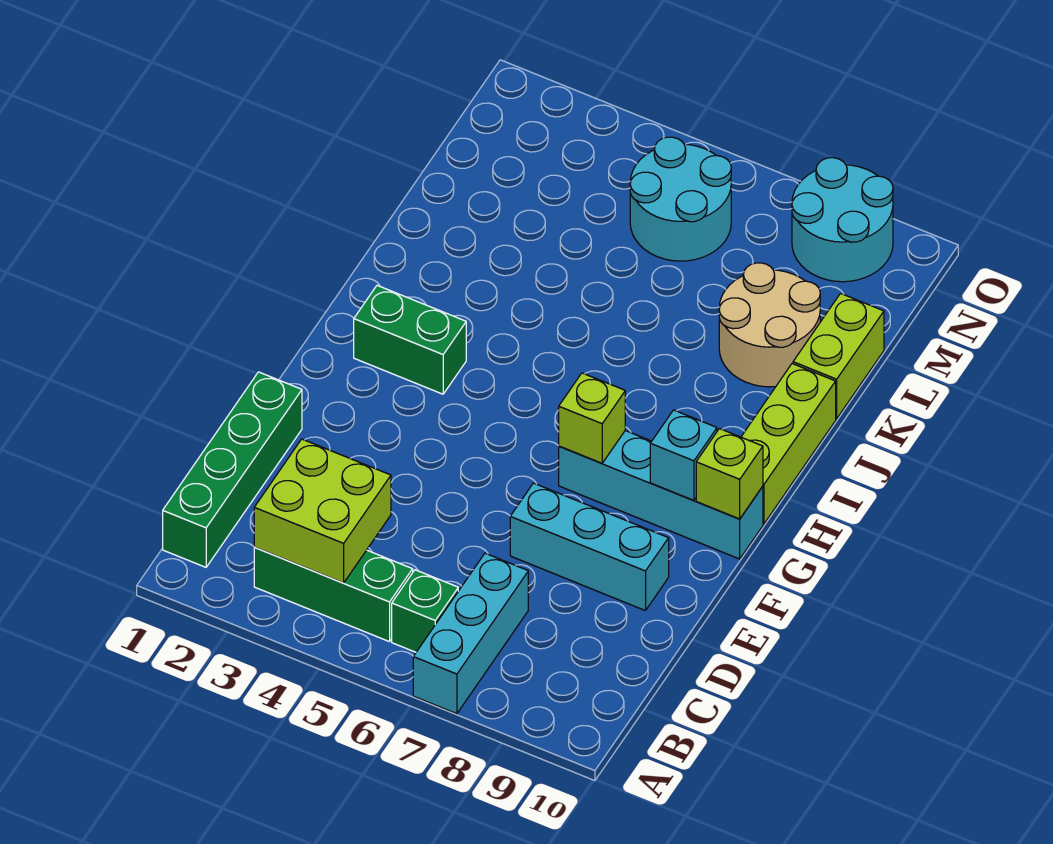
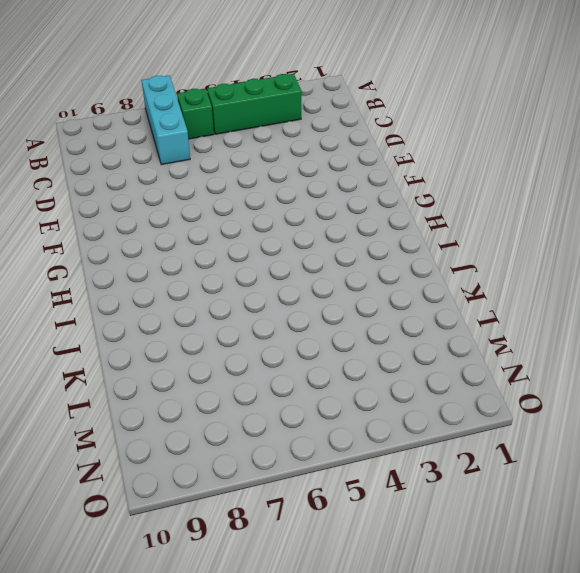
none -> green 1x4 brick [163,372,302,567]
none -> cyan 1x3 brick [510,483,669,611]
none -> cyan 1x4 brick [559,431,763,559]

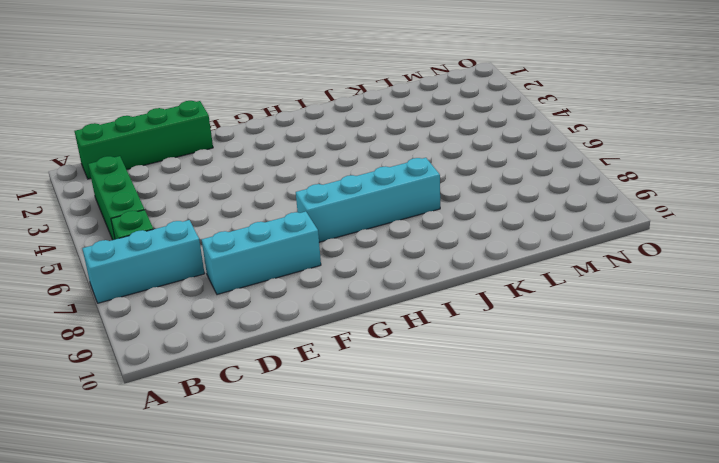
cyan 1x3 brick [201,211,321,295] -> cyan 1x3 brick turned to [510,483,669,611]
cyan 1x4 brick [296,158,440,242] -> cyan 1x4 brick turned to [559,431,763,559]
none -> green 1x2 brick [354,285,466,394]
none -> lime 1x3 brick [741,364,836,524]
none -> tan 2x2 round brick [719,263,820,387]

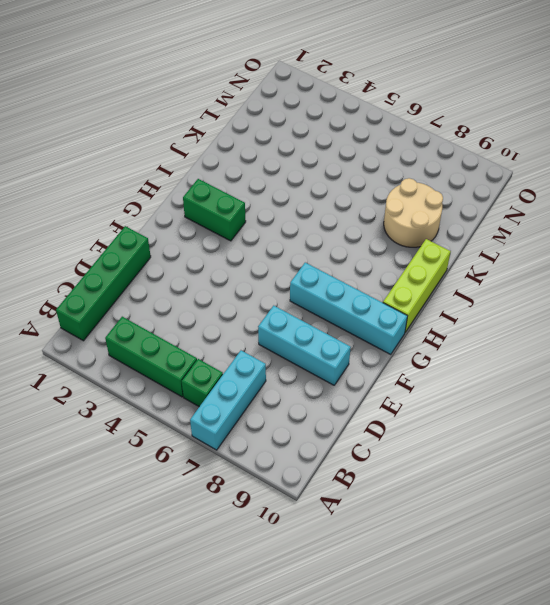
none -> lime 1x2 brick [793,293,884,419]
none -> cyan 2x2 round brick [630,137,731,261]
none -> cyan 2x2 round brick [792,158,893,282]

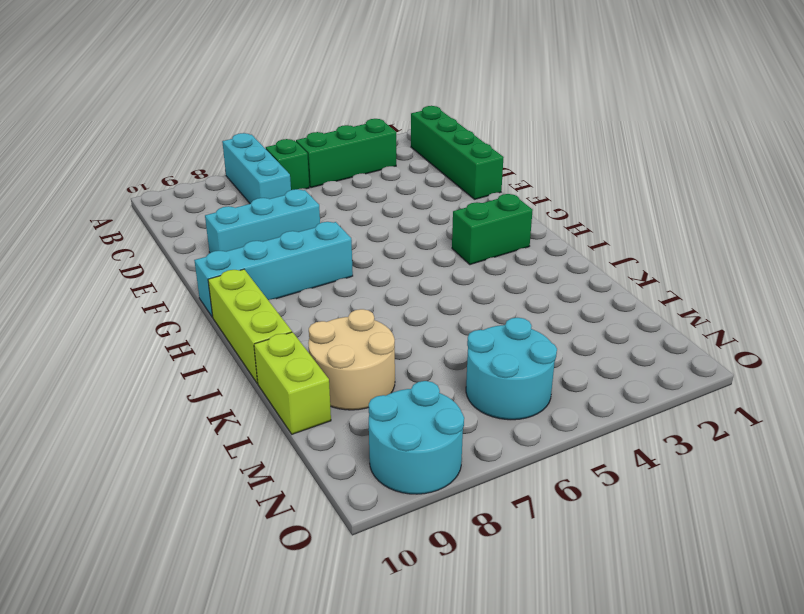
none -> lime 2x2 brick [254,439,391,583]
none -> lime 1x1 brick [559,373,625,463]
none -> cyan 1x1 brick [650,410,717,501]

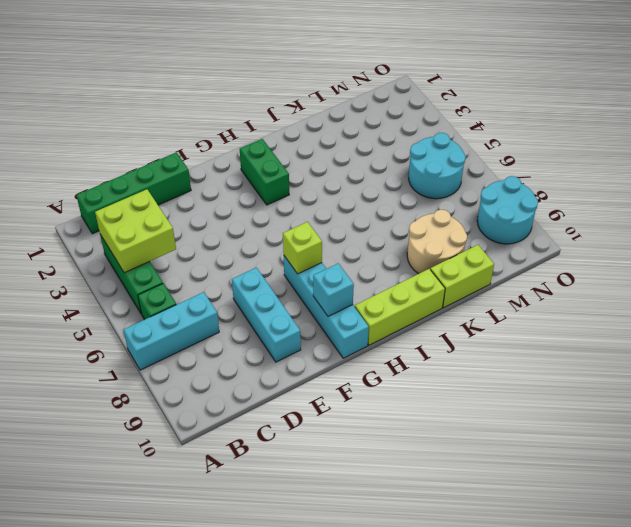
none -> lime 1x1 brick [696,429,763,519]

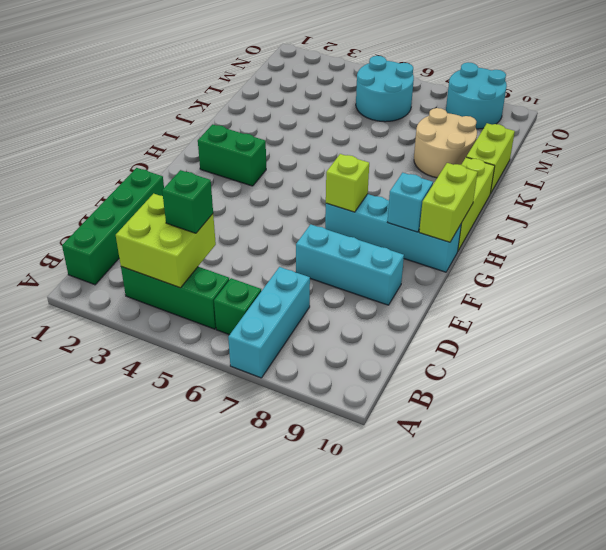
green 1x1 brick [162,170,213,233] -> none
lime 1x2 brick [419,163,477,242] -> lime 1x1 brick [696,429,763,519]

